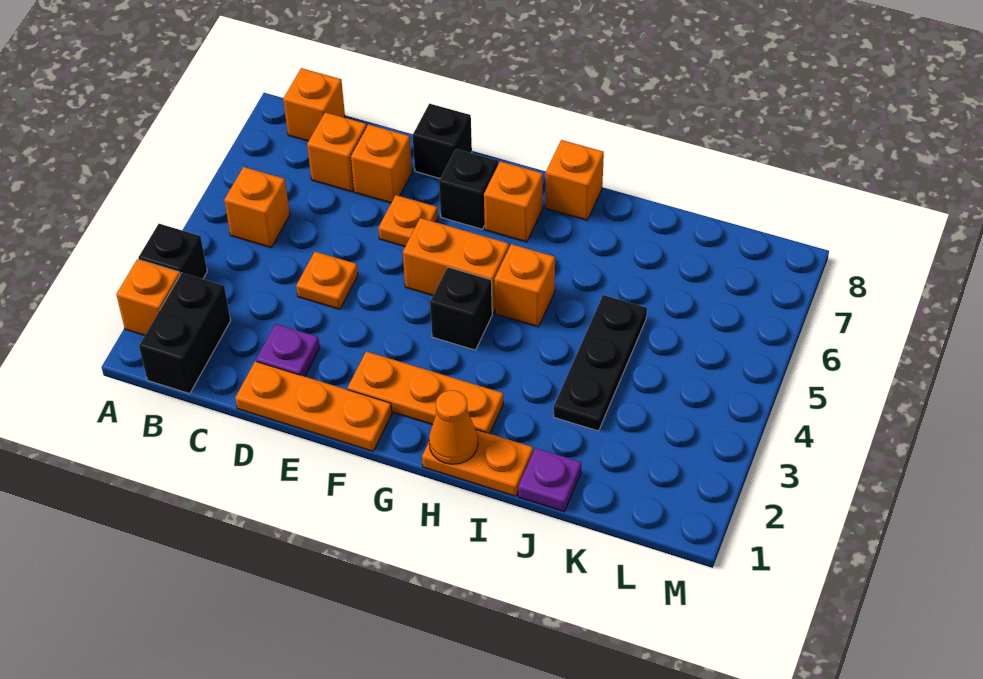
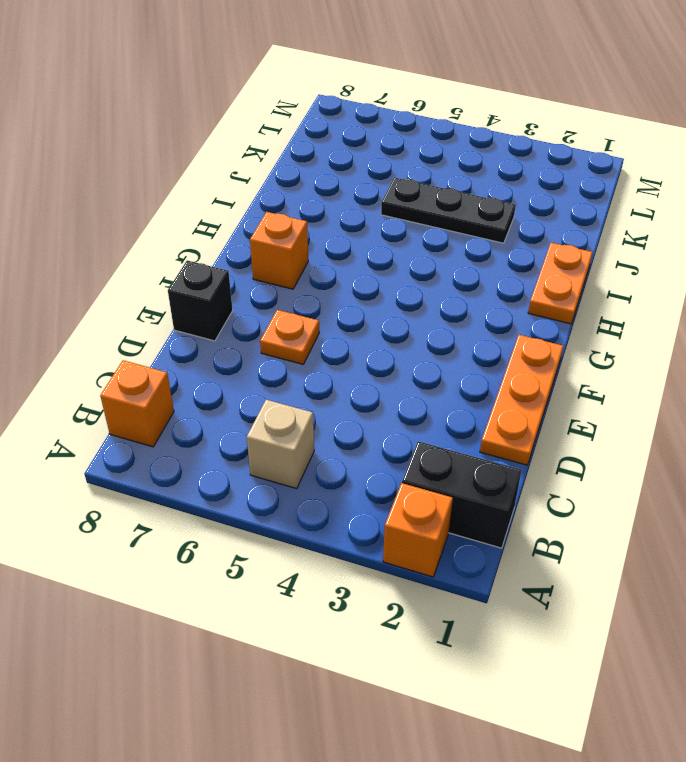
tan 1x1 brick [247,400,314,489] -> orange 1x1 brick [224,167,290,247]
none -> black 1x1 brick [138,224,207,279]
none -> orange 1x1 brick [307,112,366,192]
none -> purple 1x1 plate [256,324,320,376]

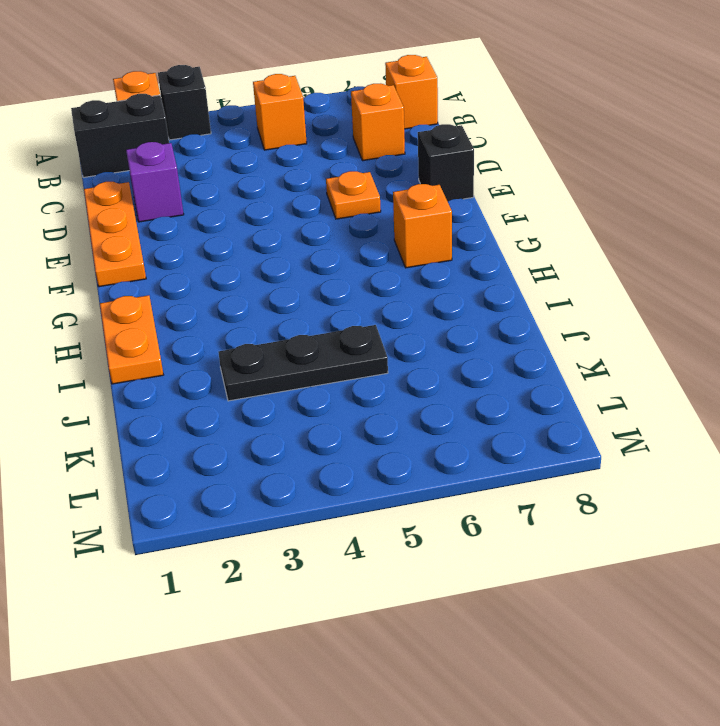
purple 1x1 brick [126,142,184,222] -> purple 1x1 plate [256,324,320,376]
none -> orange 1x1 plate [296,252,358,309]
none -> orange 1x1 brick [351,124,412,203]
none -> orange 1x3 plate [348,351,503,434]

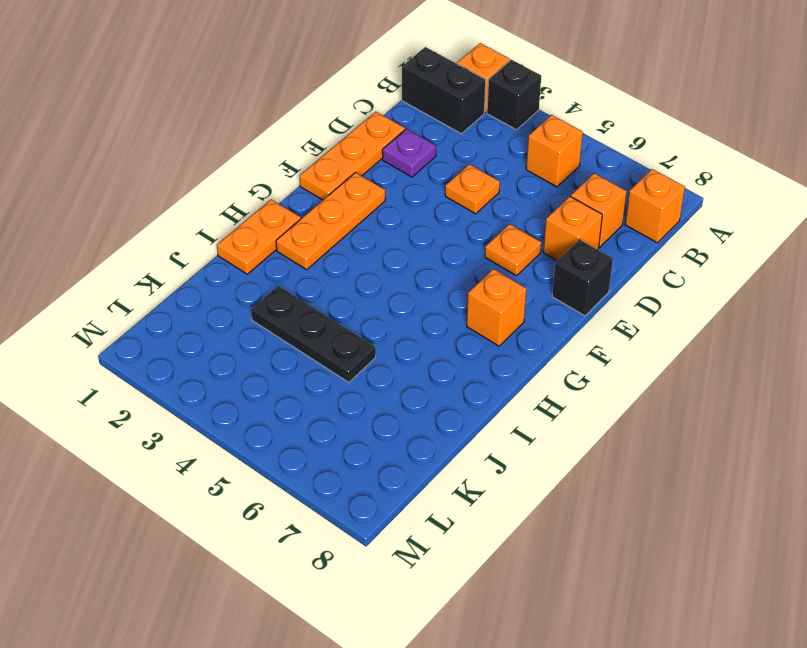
none -> orange 1x2 brick [403,218,509,313]
none -> black 1x1 brick [439,149,498,229]
none -> black 1x1 brick [430,267,492,350]

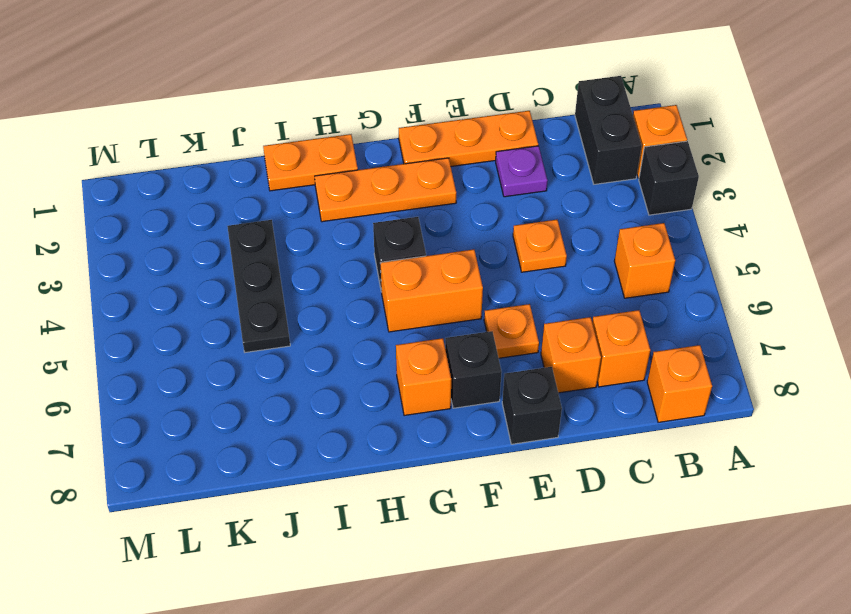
none -> orange 1x1 brick [495,244,555,327]
none -> orange 1x1 brick [545,140,604,220]
none -> purple 1x1 plate [518,448,581,512]

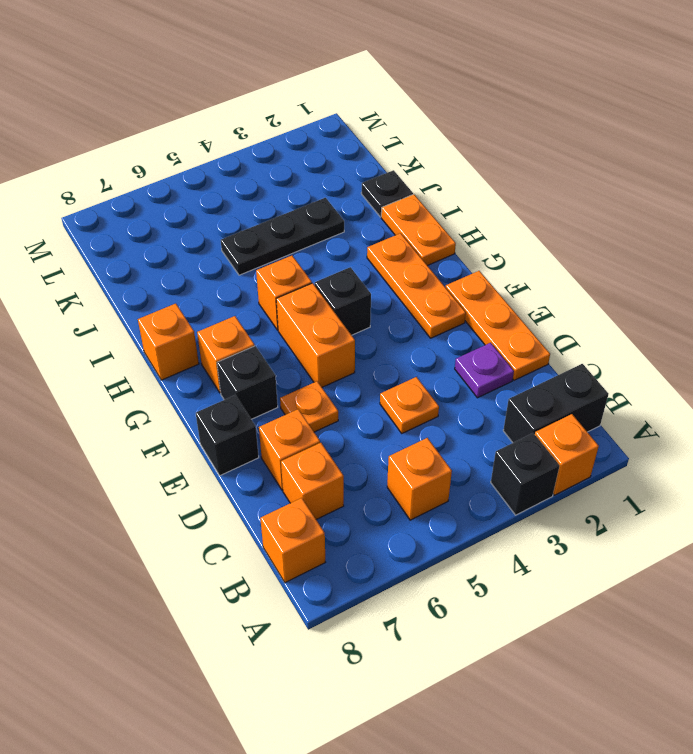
black 1x1 plate [361,170,413,217] -> purple 1x1 plate [518,448,581,512]
none -> orange 1x1 cone [429,390,478,464]

